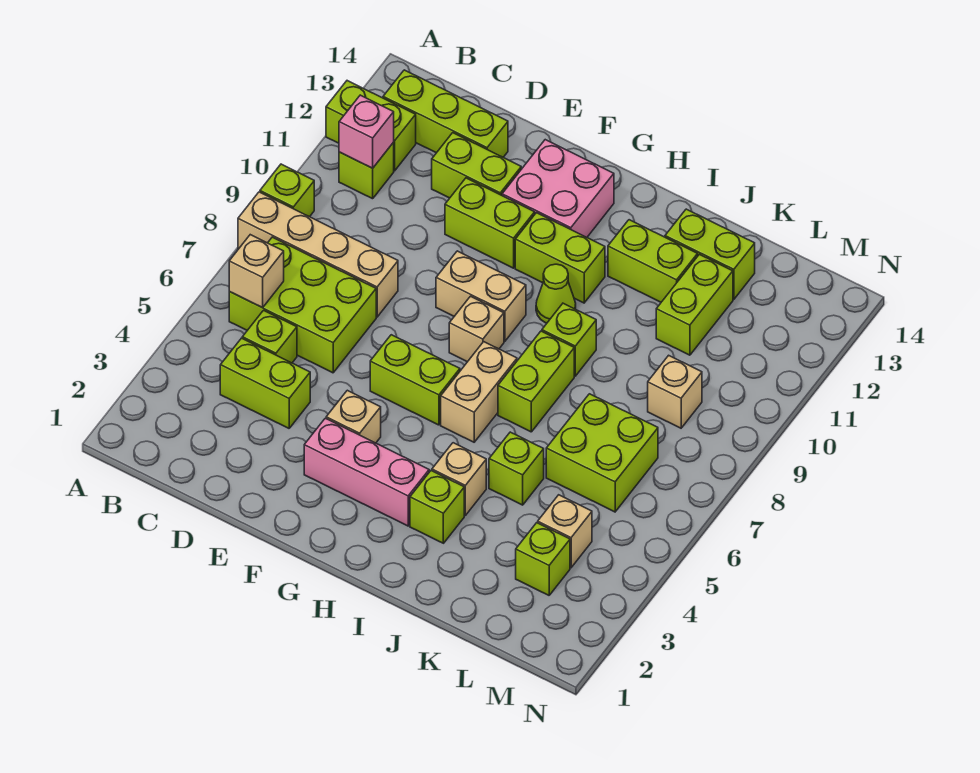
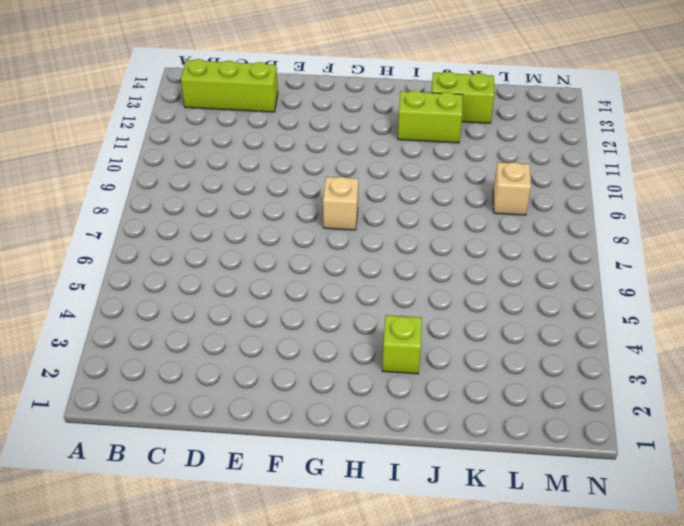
none -> tan 1x4 brick [238,192,398,317]
none -> lime 1x1 brick [260,164,314,217]
none -> lime 1x2 brick [326,81,416,171]
none -> lime 2x3 brick [229,237,376,373]

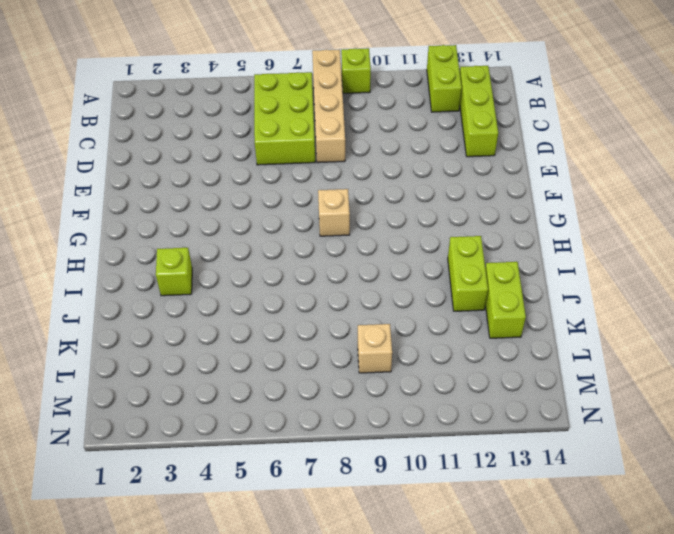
none -> lime 1x1 brick [339,142,394,199]
none -> lime 1x2 brick [220,338,310,428]
none -> lime 1x1 brick [242,310,297,363]
none -> lime 1x2 brick [432,133,521,198]

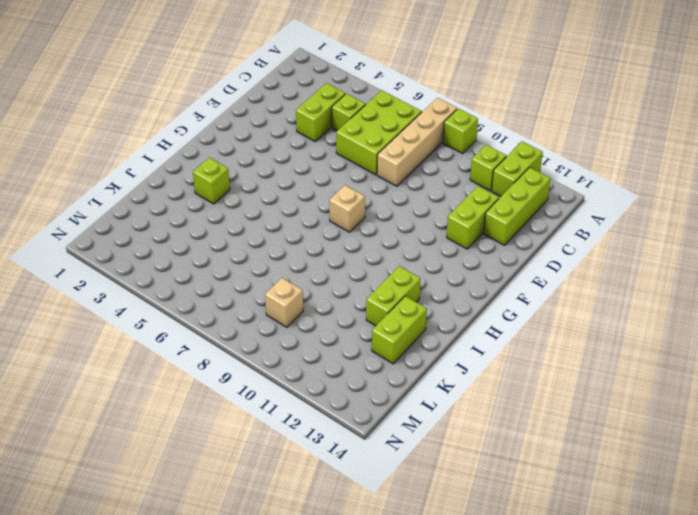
none -> lime 1x2 brick [445,178,535,268]
none -> pink 1x3 brick [304,418,429,526]
none -> tan 1x1 brick [326,390,381,443]
none -> lime 1x2 brick [370,335,460,425]

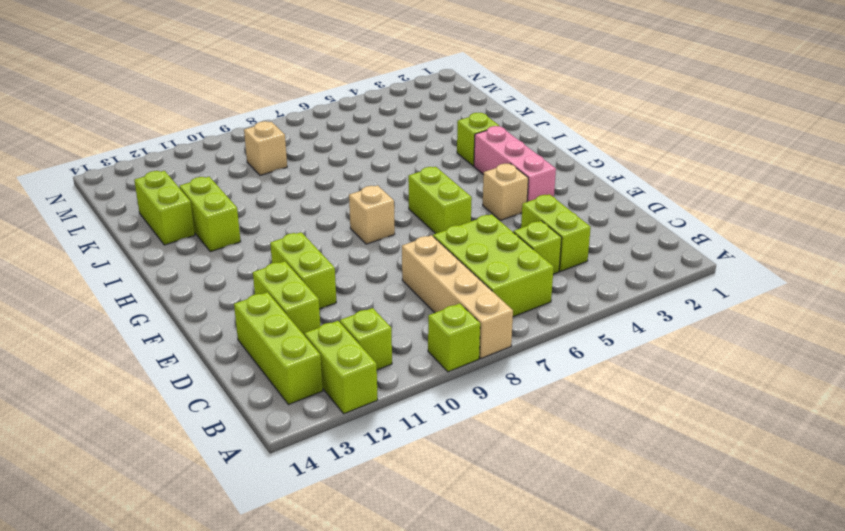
none -> tan 1x2 brick [436,251,526,341]
none -> pink 2x2 brick [502,140,614,237]
none -> lime 1x2 brick [515,213,605,303]
none -> tan 1x2 brick [441,342,517,442]

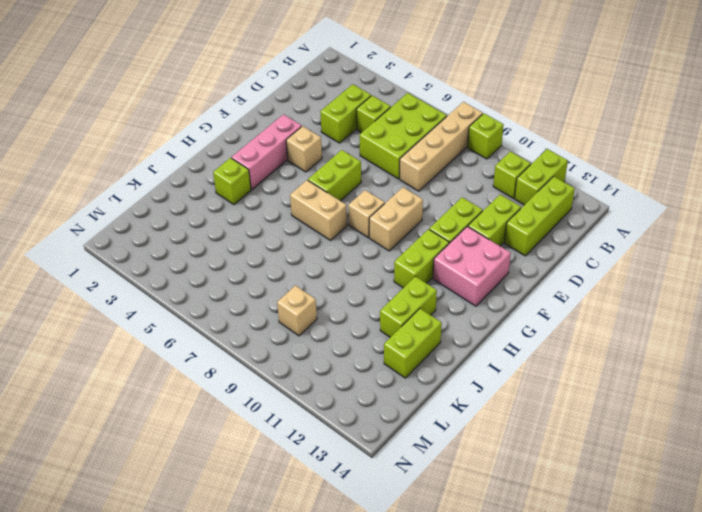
none -> lime 1x1 cone [536,264,576,323]
none -> tan 1x1 brick [432,443,486,515]
none -> lime 1x2 brick [498,331,574,432]
none -> lime 1x1 brick [542,303,596,376]

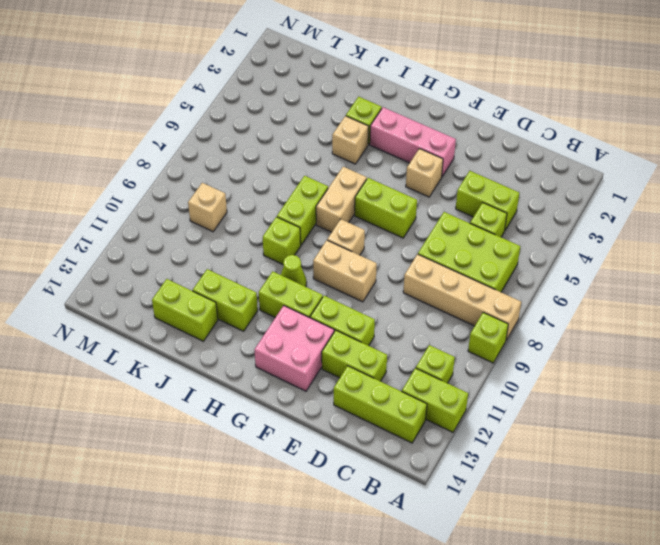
none -> lime 1x1 brick [489,432,544,505]
none -> lime 2x2 brick [546,394,658,512]
none -> lime 1x2 brick [656,254,733,355]
none -> lime 1x1 brick [516,523,570,595]

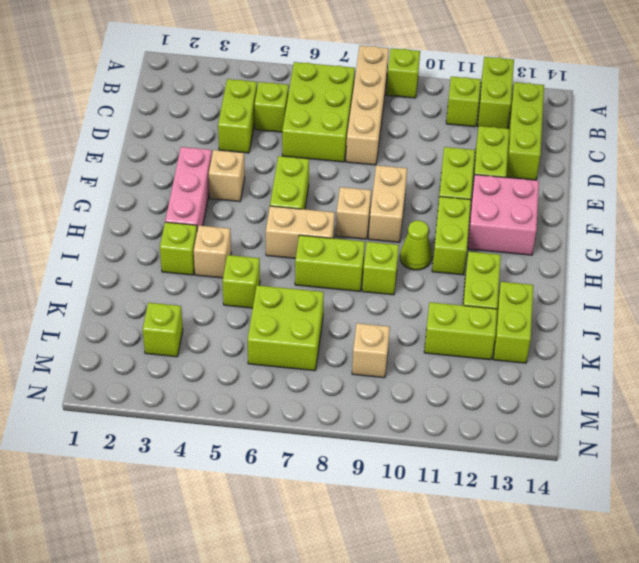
none -> tan 1x1 brick [538,495,592,568]
none -> tan 1x1 brick [229,235,284,308]
none -> pink 1x1 brick [339,95,394,168]

